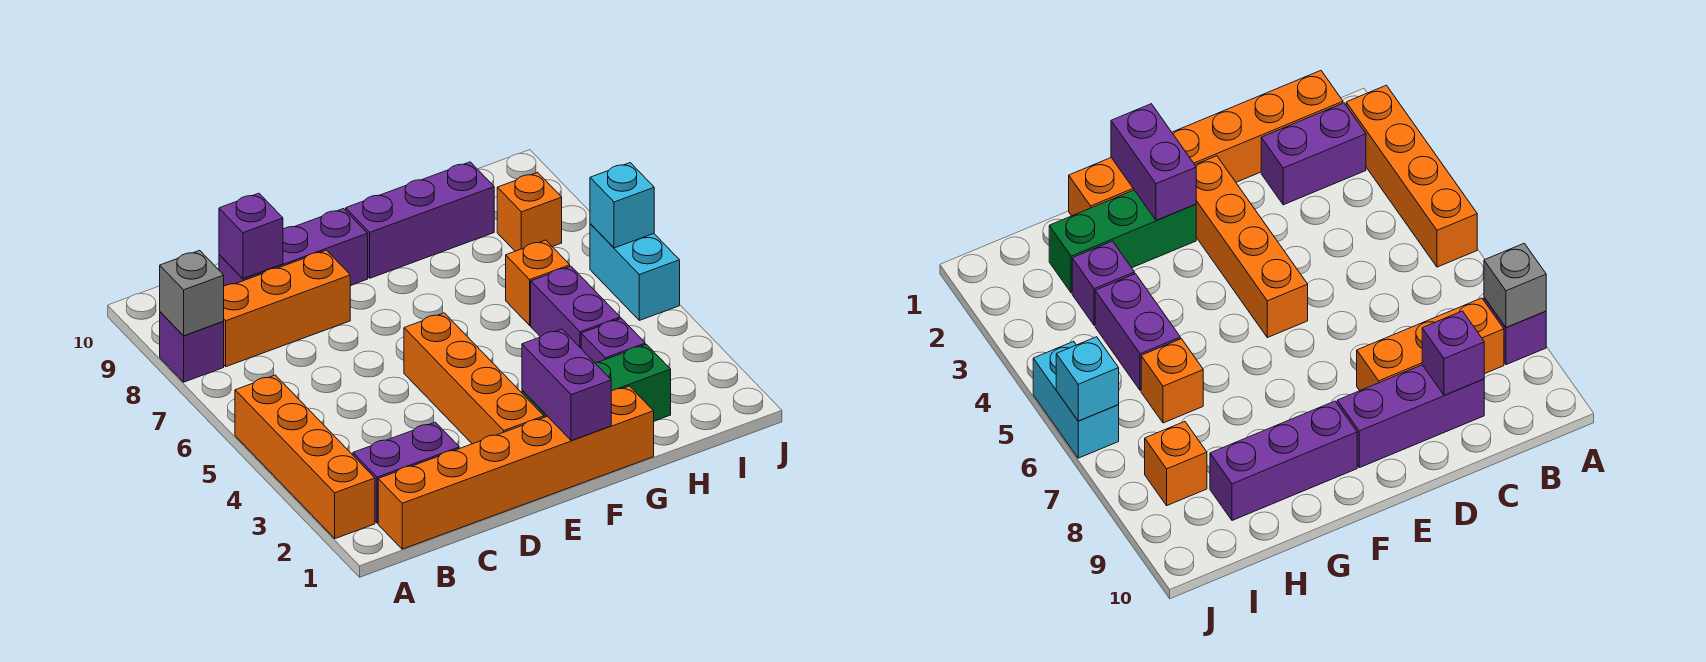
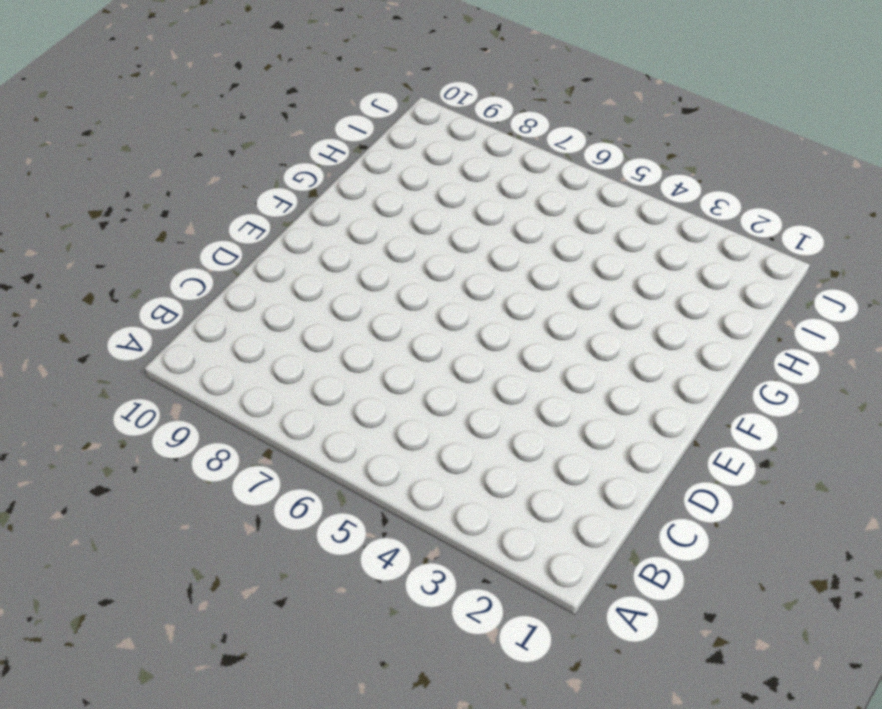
none -> orange 1x4 brick [235,375,375,539]
none -> purple 1x1 brick [160,312,224,382]
none -> orange 1x6 brick [378,386,654,549]

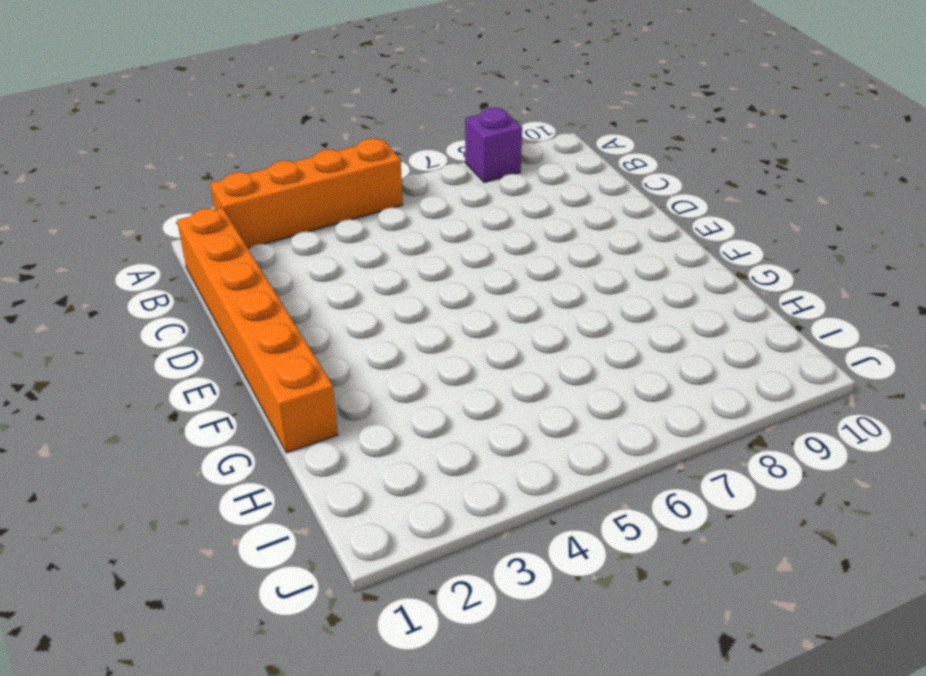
none -> purple 1x2 brick [353,422,459,523]
none -> orange 1x3 brick [223,250,350,367]
none -> purple 1x3 brick [219,209,368,286]

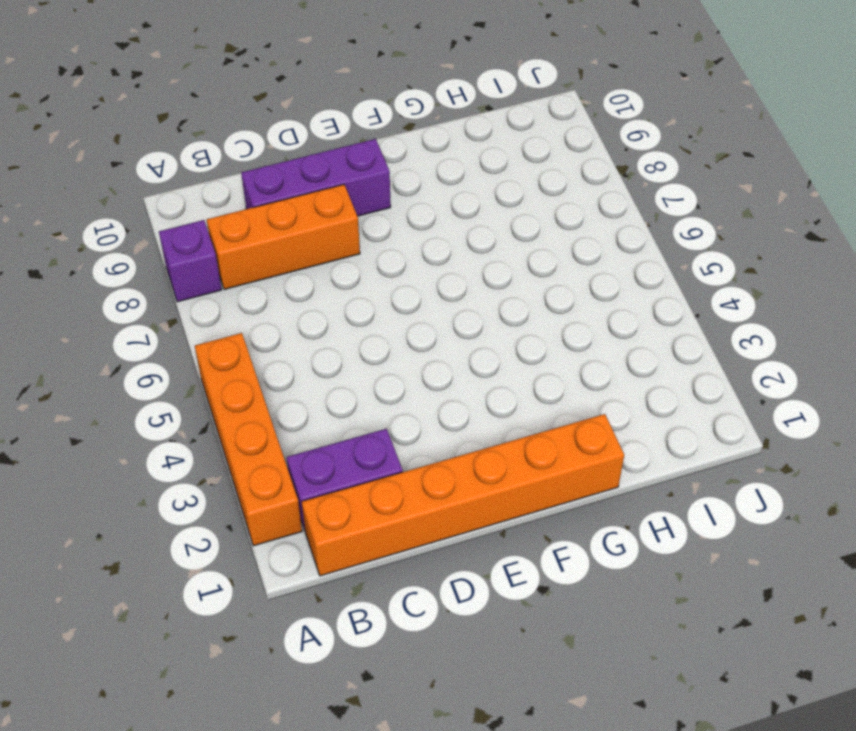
none -> orange 1x4 brick [404,313,544,444]
none -> green 1x3 brick [522,345,671,421]
none -> purple 1x3 brick [346,162,494,278]

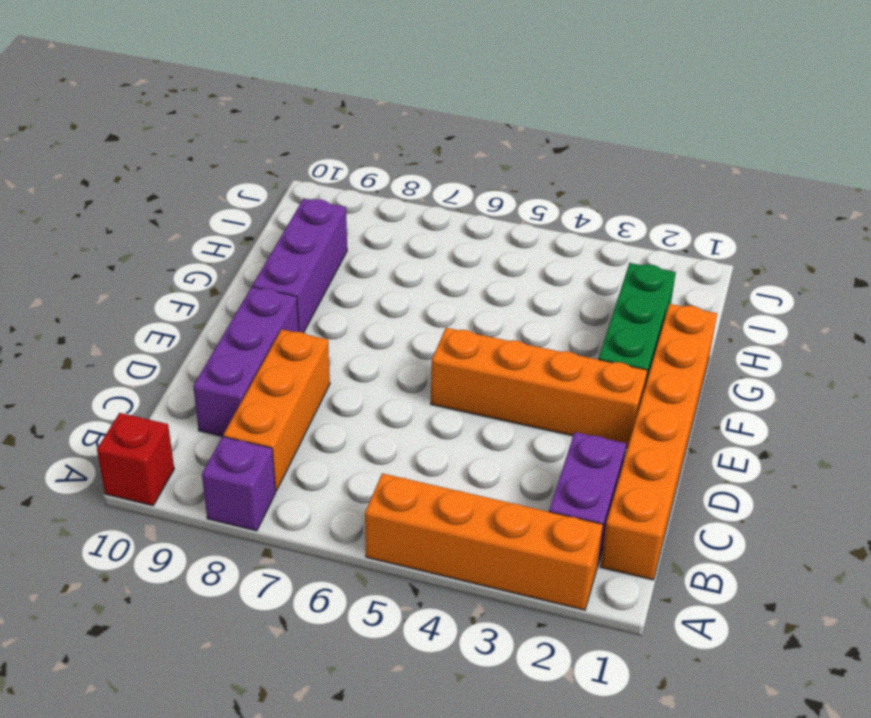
red 1x1 brick [97,413,174,506] -> none
none -> purple 1x1 brick [581,318,645,363]
none -> purple 1x2 brick [531,266,620,348]
none -> orange 1x1 brick [506,240,570,325]

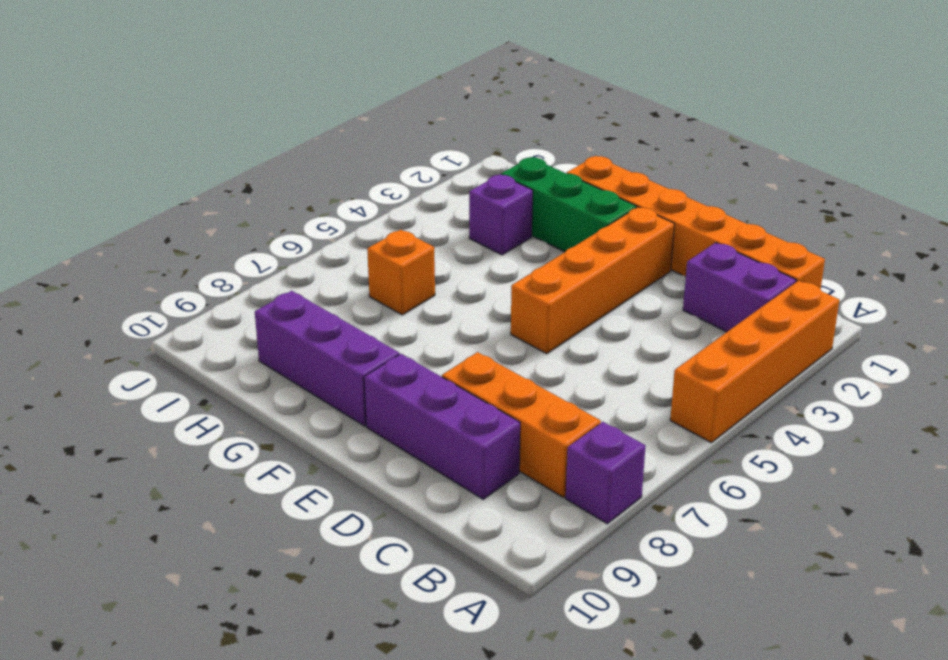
none -> purple 1x2 brick [531,266,620,348]
none -> orange 1x1 brick [497,172,562,251]
none -> cyan 1x2 brick [590,224,680,320]

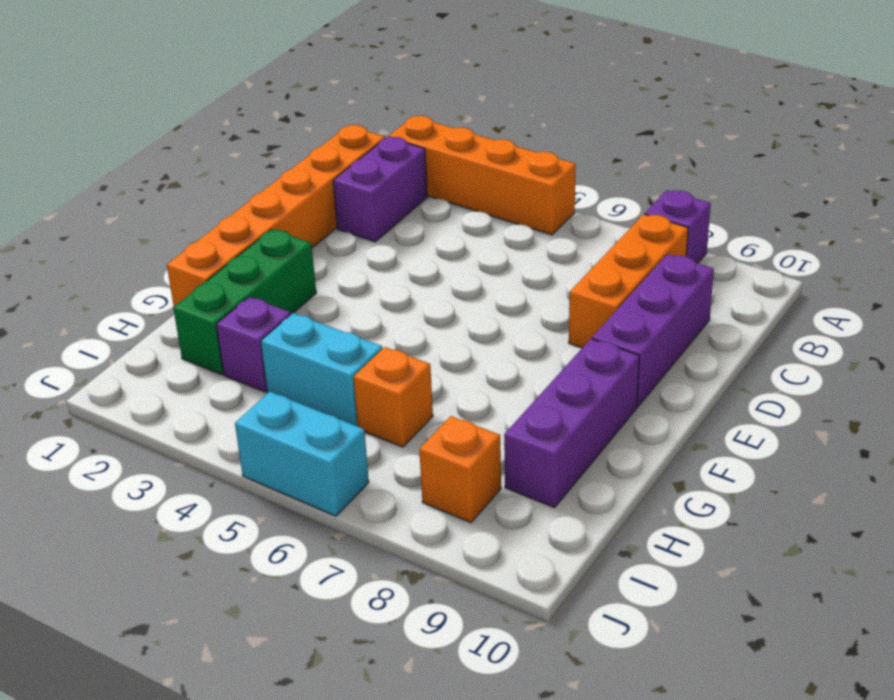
cyan 1x2 brick [261,313,383,426] -> purple 1x2 brick [531,266,620,348]
none -> orange 1x4 brick [404,313,544,444]
none -> grey 1x1 brick [160,250,224,336]
none -> purple 1x1 brick [219,193,283,279]

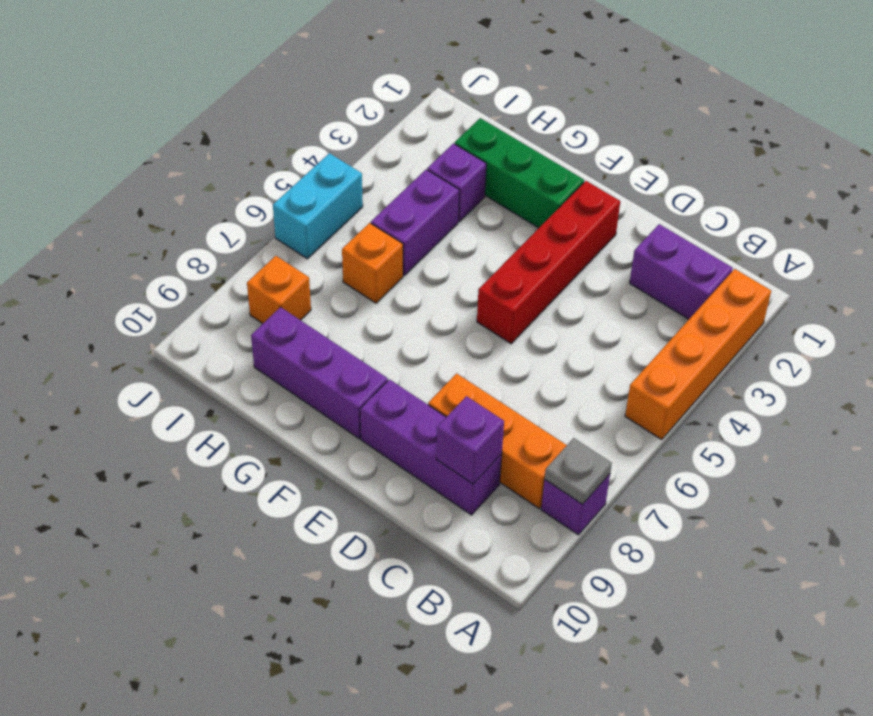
grey 1x1 plate [545,438,612,504] -> grey 1x1 brick [160,250,224,336]
red 1x4 brick [477,181,620,344] -> orange 1x4 brick [404,313,544,444]
none -> orange 1x6 brick [378,386,654,549]
none -> purple 1x2 brick [522,329,611,441]
none -> cyan 1x1 brick [590,163,654,248]

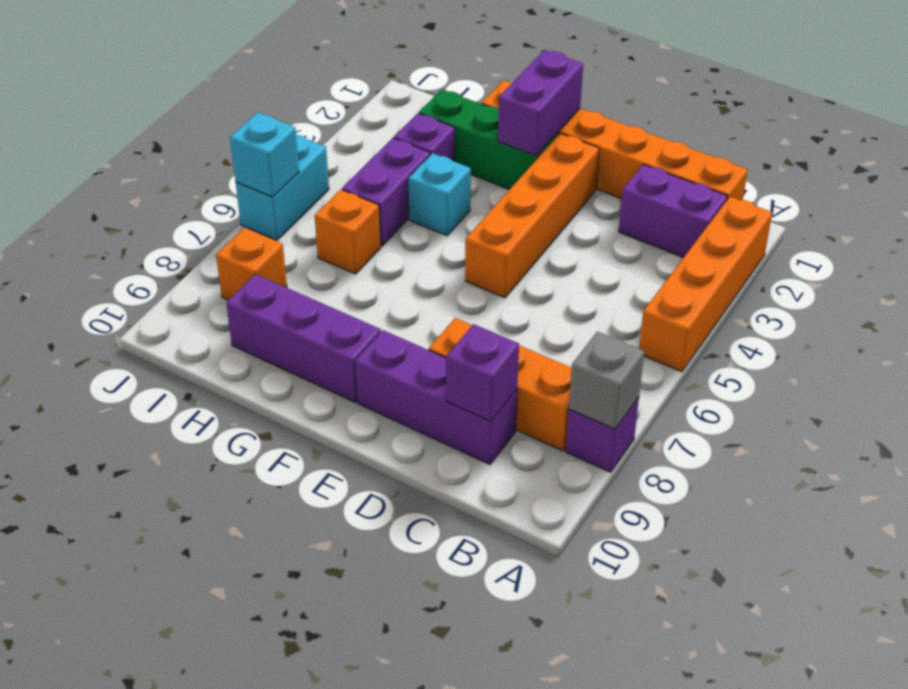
cyan 1x1 brick [408,153,471,236] -> none

